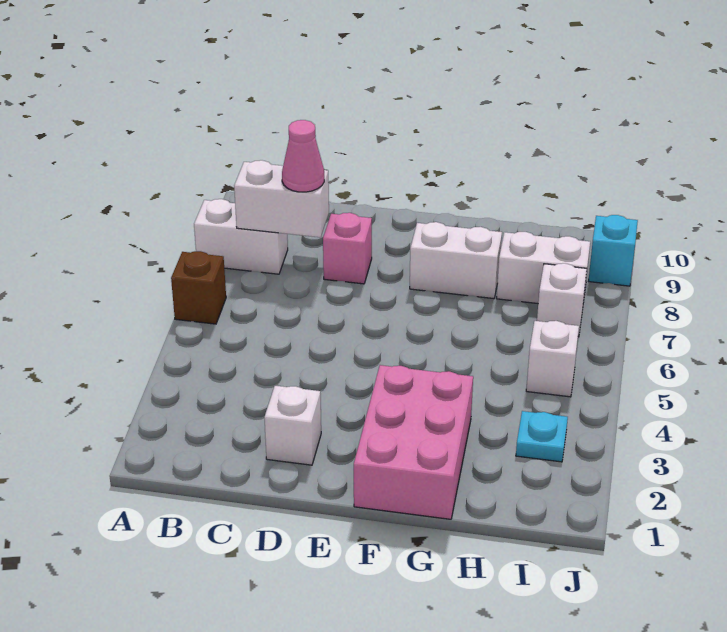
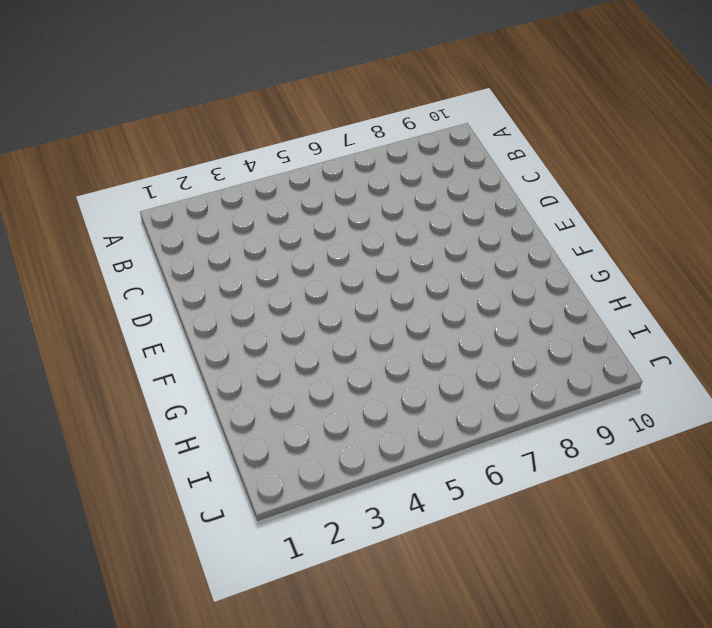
none -> brown 1x1 brick [171,251,226,324]
none -> white 1x2 brick [194,199,288,274]
none -> white 1x1 brick [264,386,321,465]

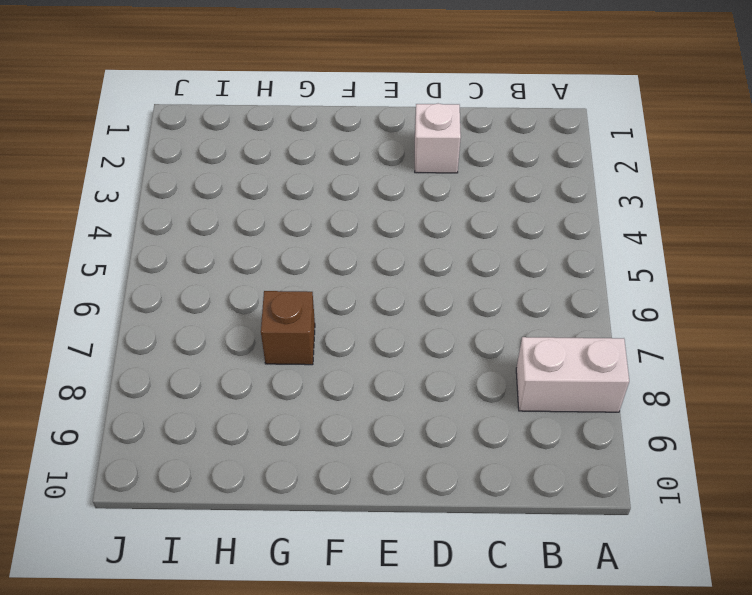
brown 1x1 brick [261,291,315,365] -> brown 1x1 brick moved to [171,251,226,324]
none -> pink 1x1 brick [323,213,372,284]
none -> pink 2x3 brick [354,365,473,519]
none -> white 1x2 brick [410,222,502,299]

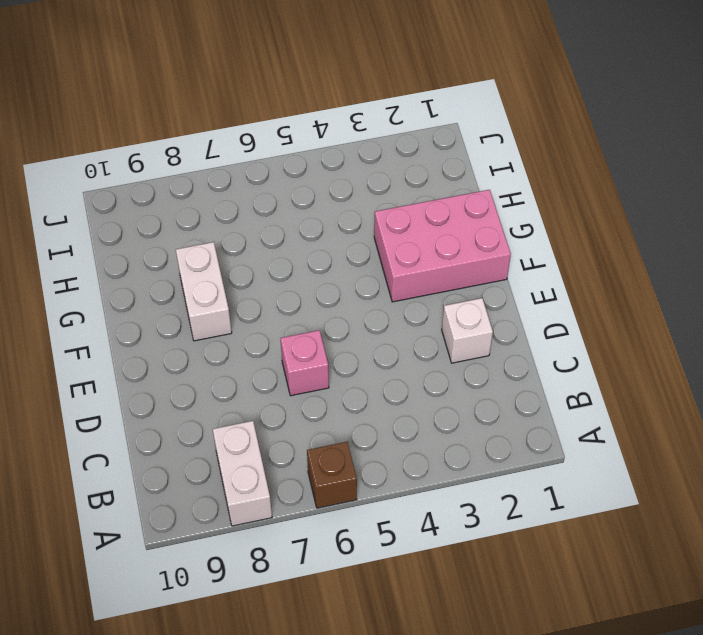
pink 1x1 brick [280,330,329,396] -> pink 1x1 brick moved to [323,213,372,284]
none -> white 1x2 brick [497,232,590,303]
none -> cyan 1x1 plate [516,411,568,462]
none -> white 1x1 brick [526,321,579,397]

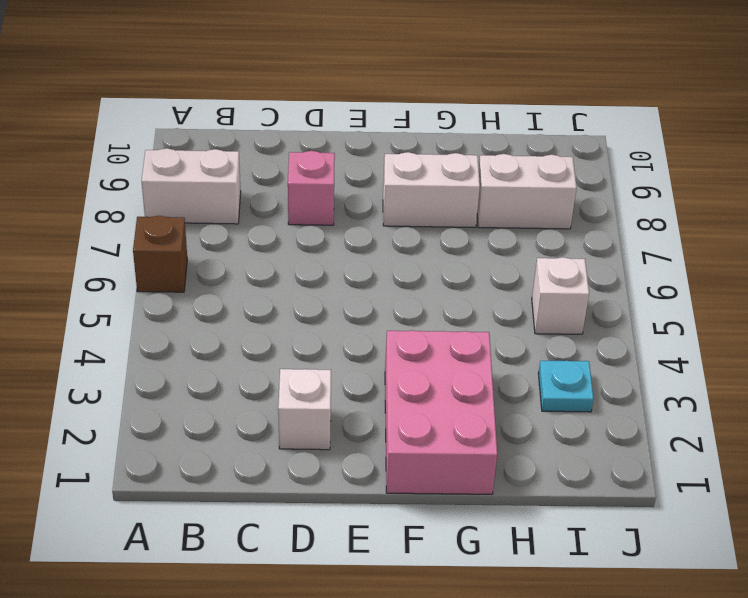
none -> white 1x1 brick [537,263,587,337]
none -> cyan 1x1 brick [589,215,638,286]
none -> white 1x2 brick [234,160,329,238]

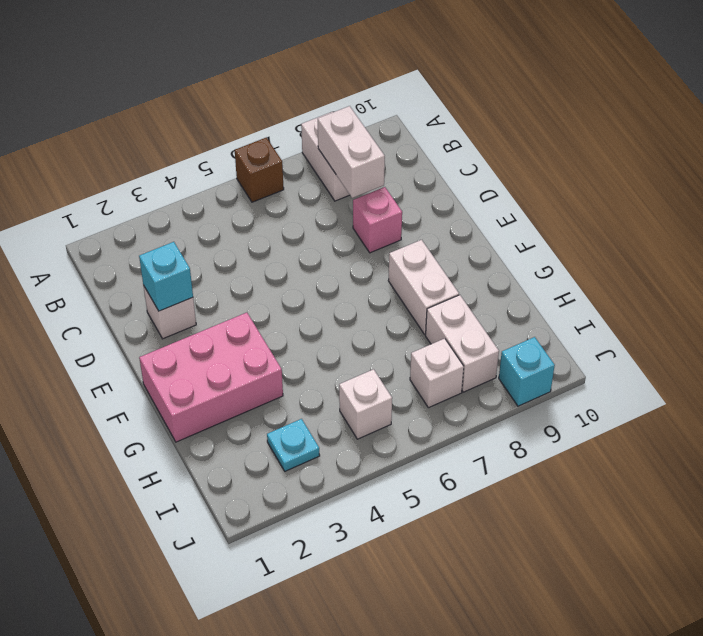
cyan 1x1 brick [139,242,193,311] -> none
none -> pink 1x1 cone [282,120,324,192]

